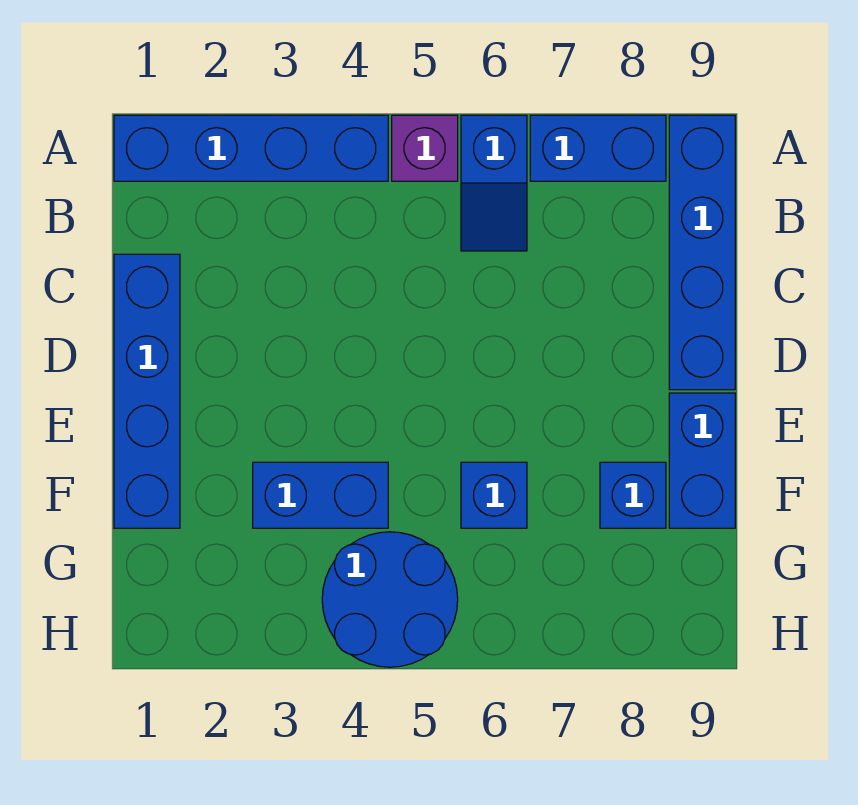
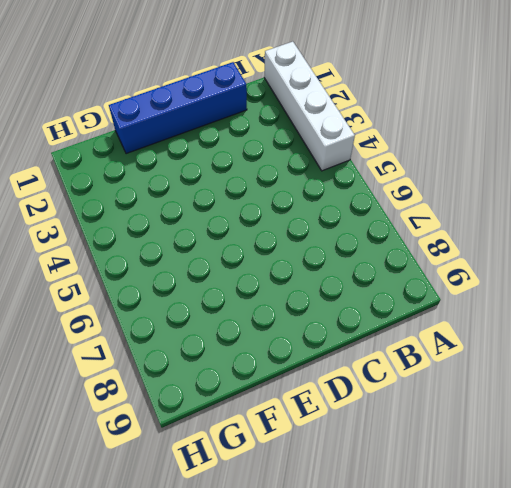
white 1x4 brick [264,42,355,171] -> blue 1x4 brick [114,115,388,181]
none -> purple 1x1 brick [392,115,458,181]
none -> blue 1x2 slope [461,115,527,251]

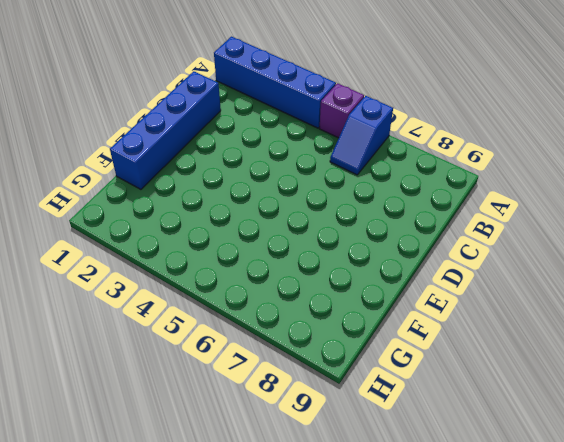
none -> blue 1x2 brick [530,115,666,181]
none -> blue 1x4 brick [669,115,735,390]

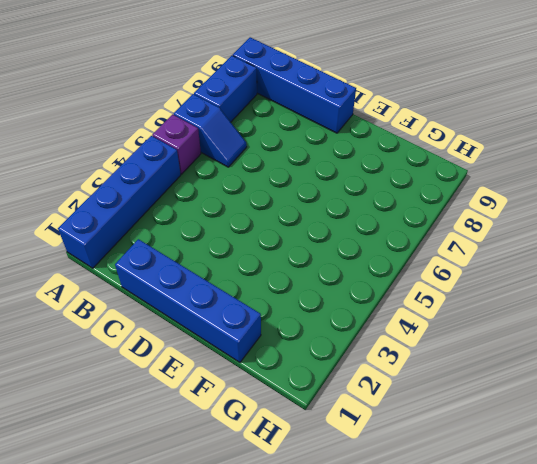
none -> blue 1x2 brick [669,393,735,528]
none -> blue 1x2 brick [253,462,388,528]

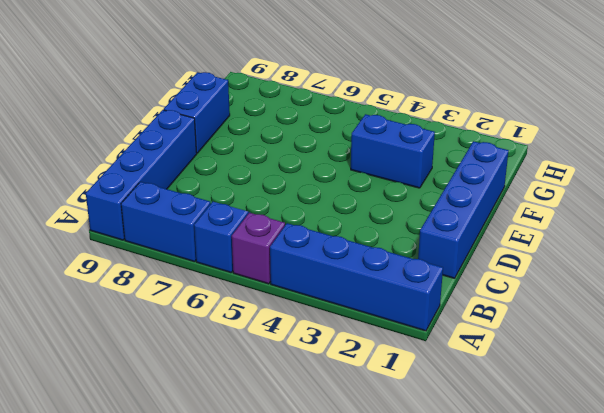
none -> blue 1x1 brick [461,462,527,528]
none -> blue 1x1 brick [600,462,666,528]

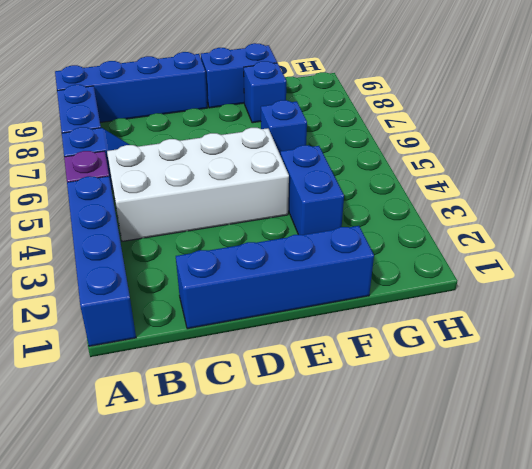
white 2x4 brick [107,128,289,241] -> none
none -> blue 2x2 round brick [322,532,458,667]

